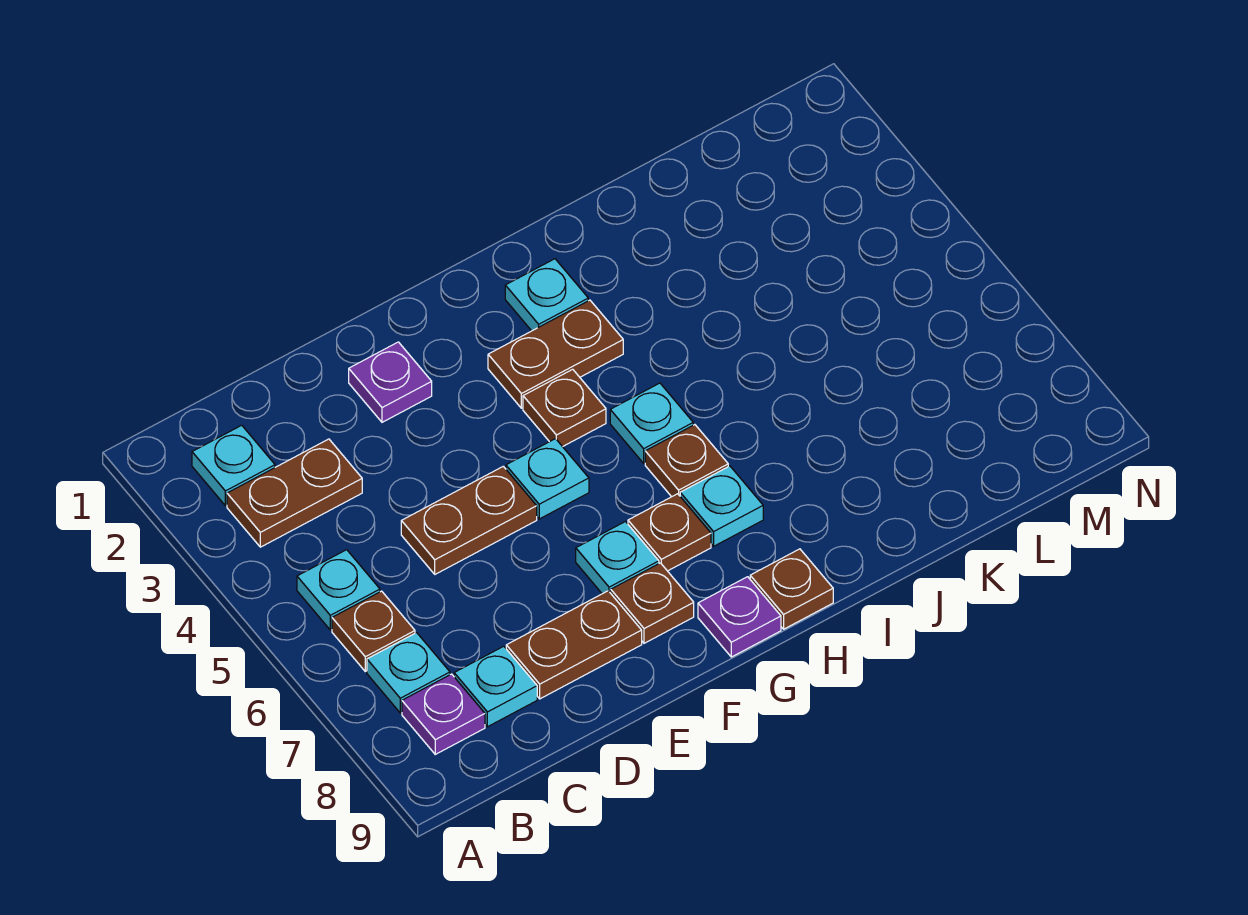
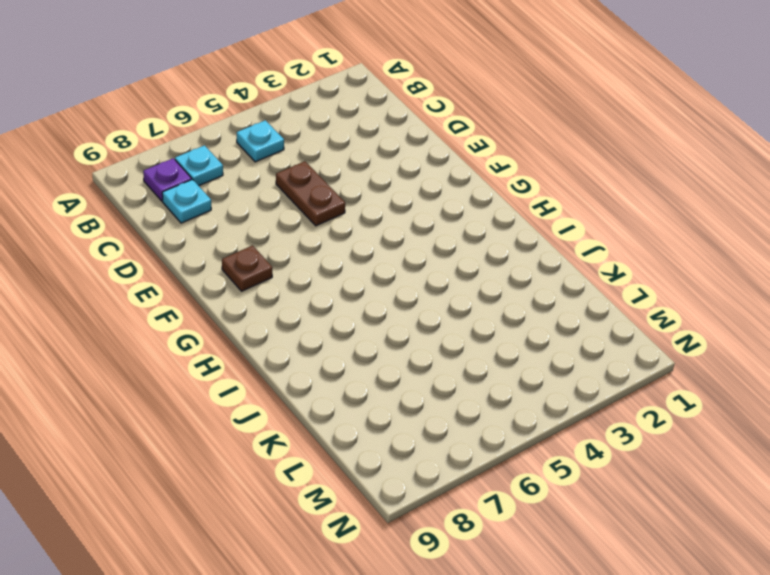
none -> cyan 1x1 plate [192,425,275,506]
none -> brown 1x2 plate [227,439,362,547]
none -> brown 1x1 plate [332,591,415,671]

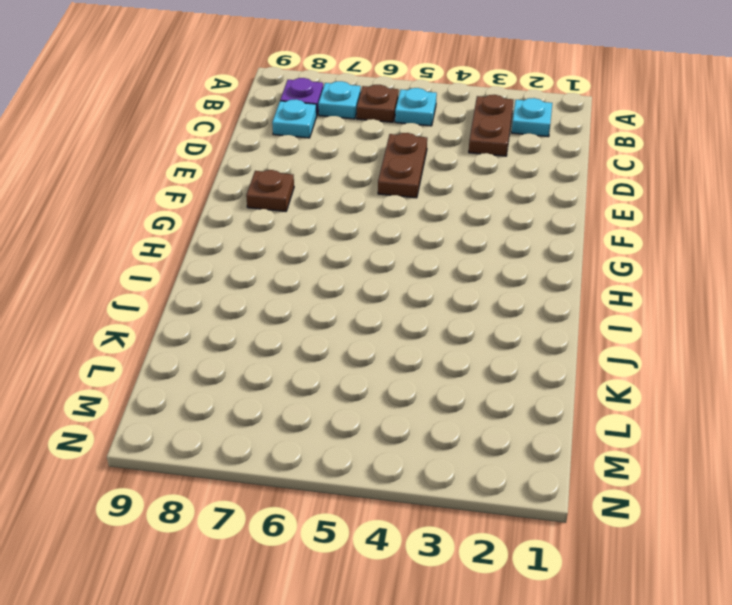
none -> brown 1x2 plate [506,591,642,699]
none -> purple 1x1 plate [349,342,432,422]
none -> cyan 1x1 plate [506,439,589,519]

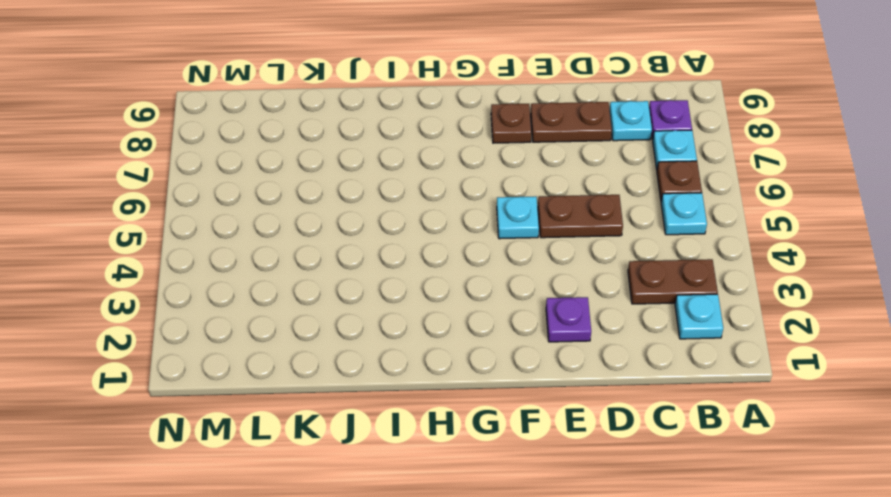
none -> cyan 1x1 plate [576,522,659,594]
none -> brown 1x2 plate [488,300,623,408]
none -> brown 1x1 plate [523,369,606,447]

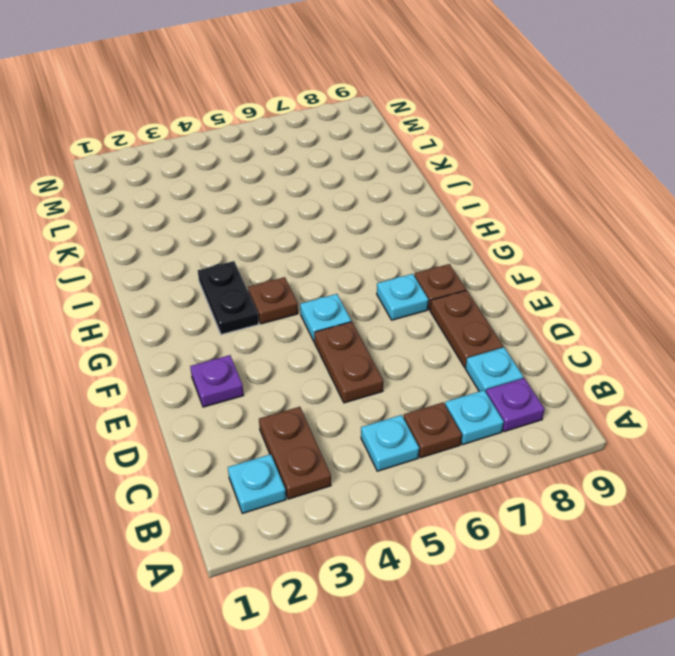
black 1x2 plate [198,261,259,335] -> brown 1x2 plate [488,300,623,408]
none -> brown 1x1 plate [628,494,711,571]
none -> purple 1x1 plate [698,577,781,657]
none -> cyan 1x1 plate [505,259,588,331]

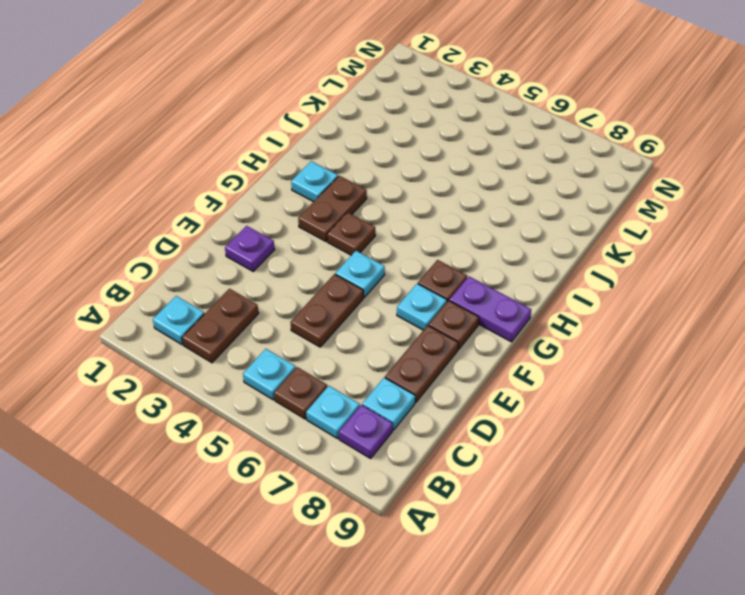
purple 1x2 plate [449,276,531,342] -> purple 1x1 plate [698,577,781,657]
none -> cyan 1x1 plate [610,383,693,463]
none -> brown 1x1 plate [645,425,728,497]
none -> cyan 1x1 plate [680,466,763,546]

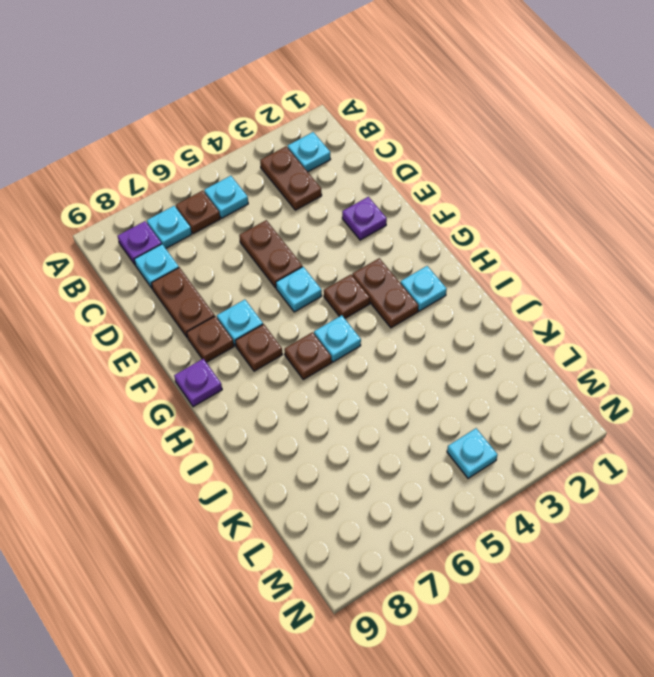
cyan 1x1 plate [447,428,497,478] -> cyan 1x1 plate moved to [680,466,763,546]
none -> brown 1x1 plate [750,549,833,629]

